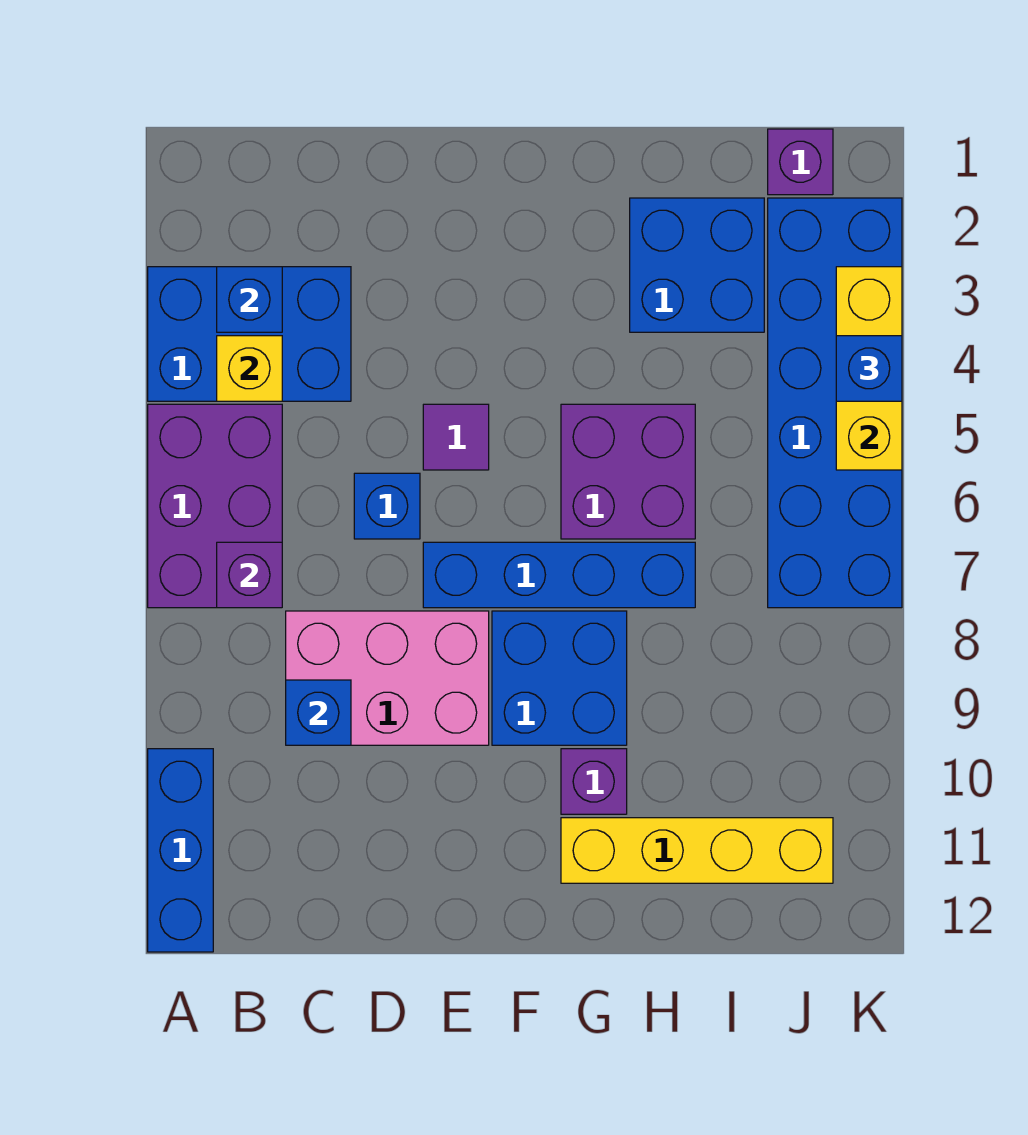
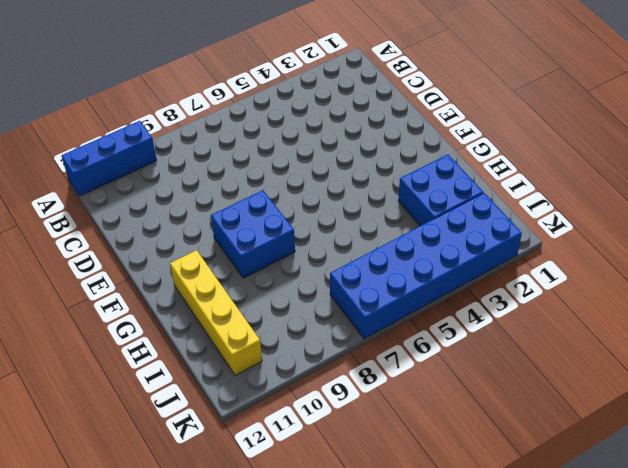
none -> blue 2x3 brick [148,267,351,401]
none -> purple 2x3 brick [148,404,282,608]
none -> pink 2x3 brick [286,611,489,745]

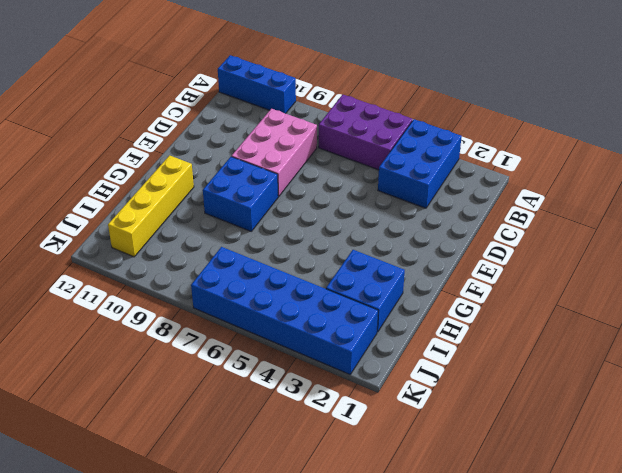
none -> blue 1x1 brick [354,473,420,539]
none -> purple 1x1 tile [423,404,489,470]
none -> blue 1x4 brick [423,542,695,608]

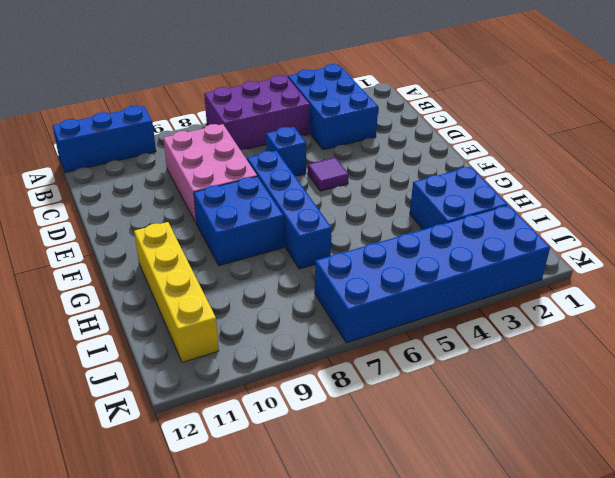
none -> purple 2x2 brick [561,404,695,539]
none -> purple 1x1 brick [561,749,627,814]
none -> purple 1x1 brick [768,129,833,195]

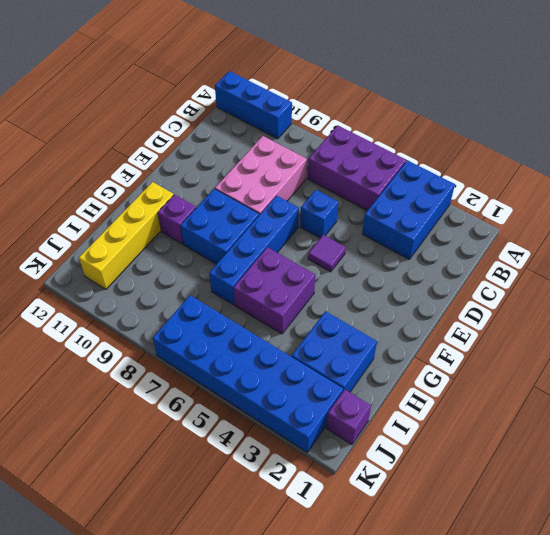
none -> blue 1x1 brick [217,267,282,332]
none -> yellow 1x1 brick [217,336,282,401]
none -> purple 1x1 brick [217,542,282,608]

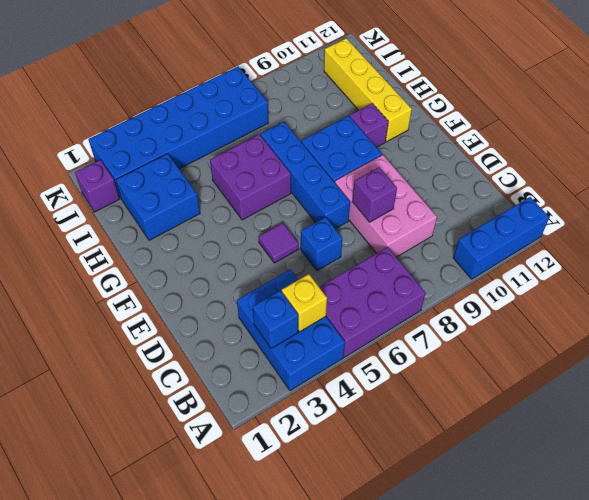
purple 1x1 brick [352,167,397,222] -> purple 1x1 brick moved to [217,542,282,608]
none -> blue 1x1 brick [286,680,351,745]
none -> yellow 1x3 brick [836,267,902,470]
none -> blue 1x1 brick [836,336,902,401]

